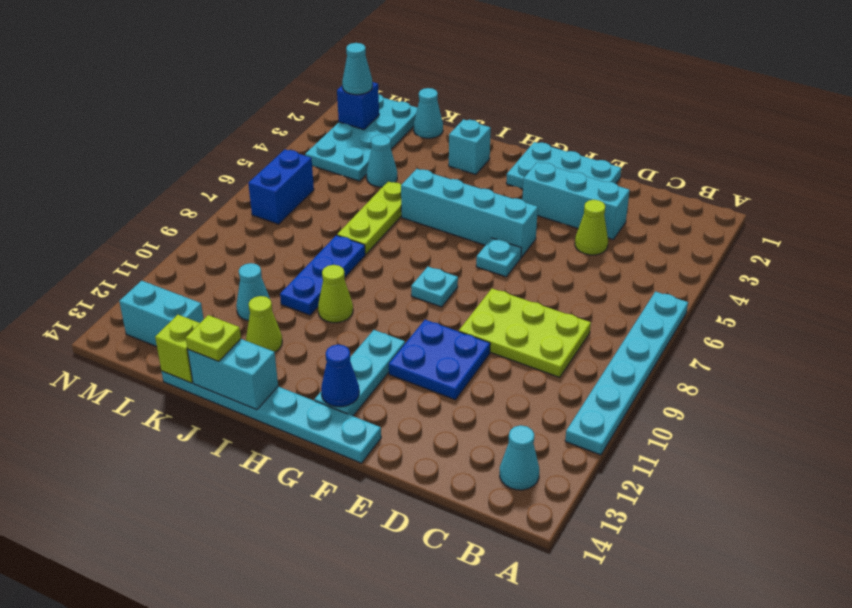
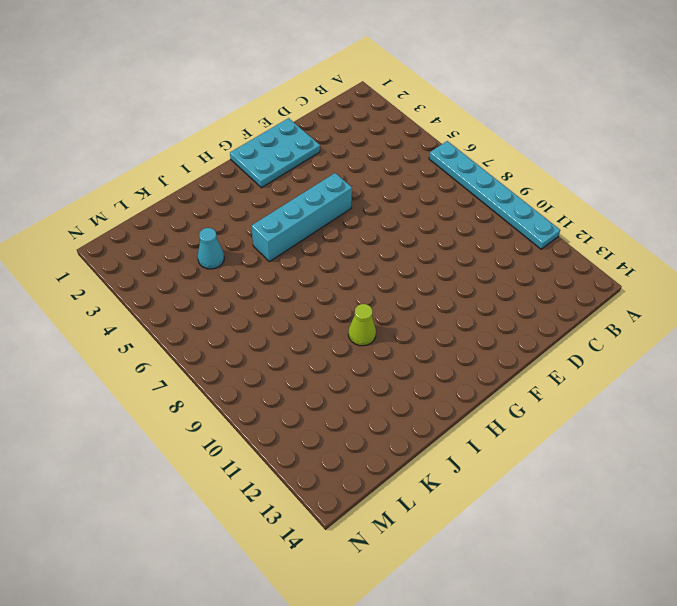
none -> cyan 1x1 cone [500,425,539,490]
none -> lime 2x3 plate [459,289,591,377]
none -> cyan 1x3 brick [522,162,630,239]

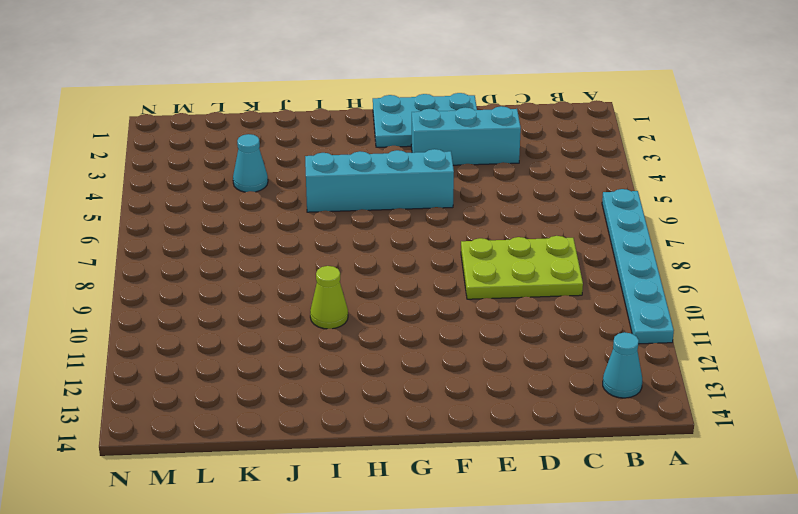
none -> lime 1x1 cone [575,200,608,255]
none -> blue 2x2 plate [389,320,490,400]
none -> cyan 1x1 plate [476,238,522,277]

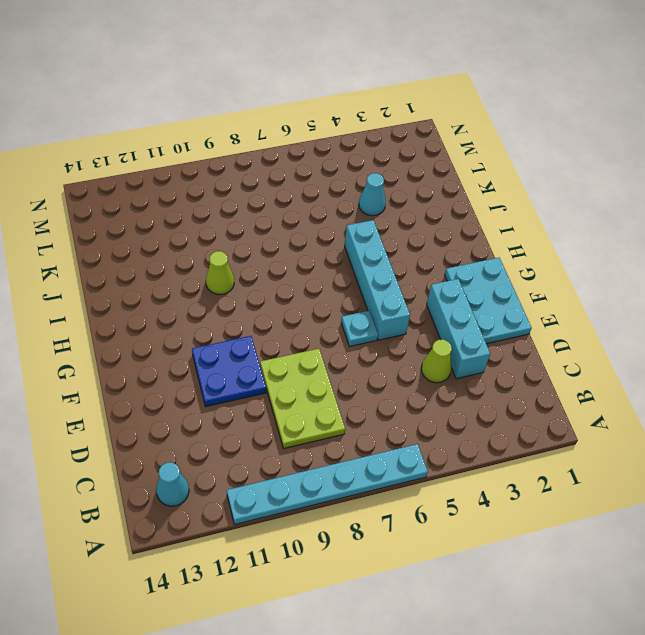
none -> cyan 1x6 plate [162,371,381,463]
none -> cyan 1x1 plate [411,267,458,307]
none -> cyan 1x3 plate [314,330,405,416]

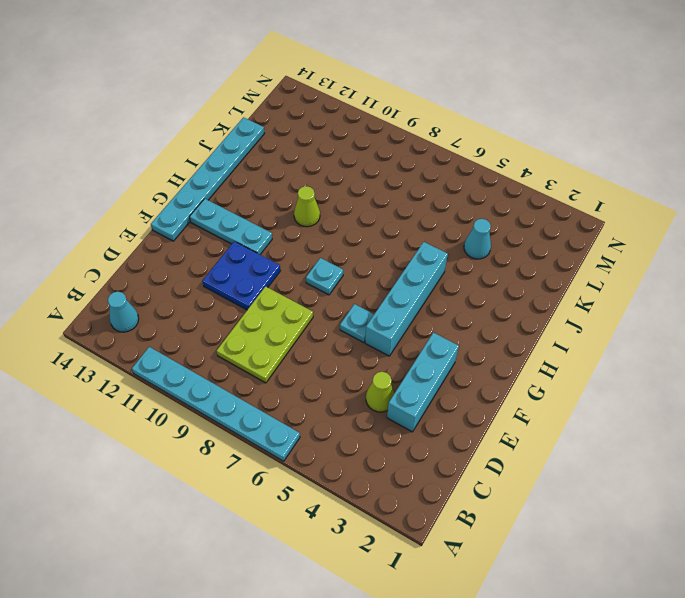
none -> cyan 2x3 plate [506,142,621,189]
none -> cyan 1x1 brick [449,119,491,175]
none -> lime 1x3 plate [337,181,402,254]

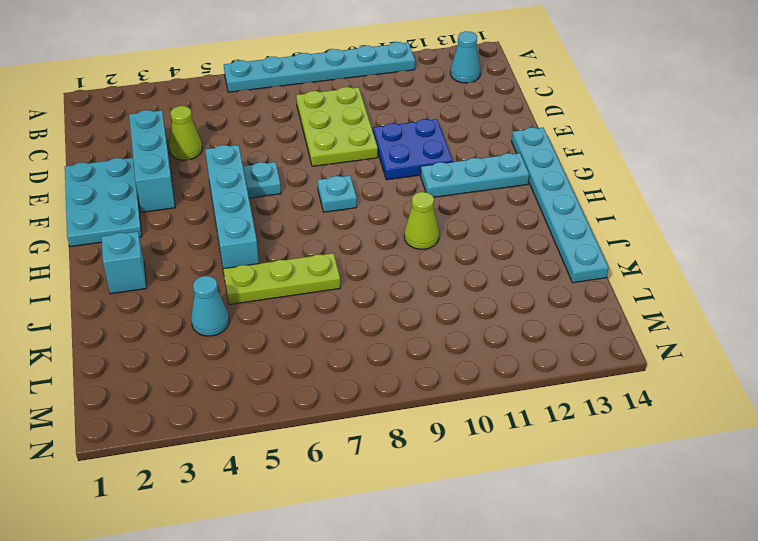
none -> blue 1x3 plate [280,235,365,315]
none -> lime 1x1 cone [246,296,282,352]
none -> cyan 1x1 cone [414,88,443,138]

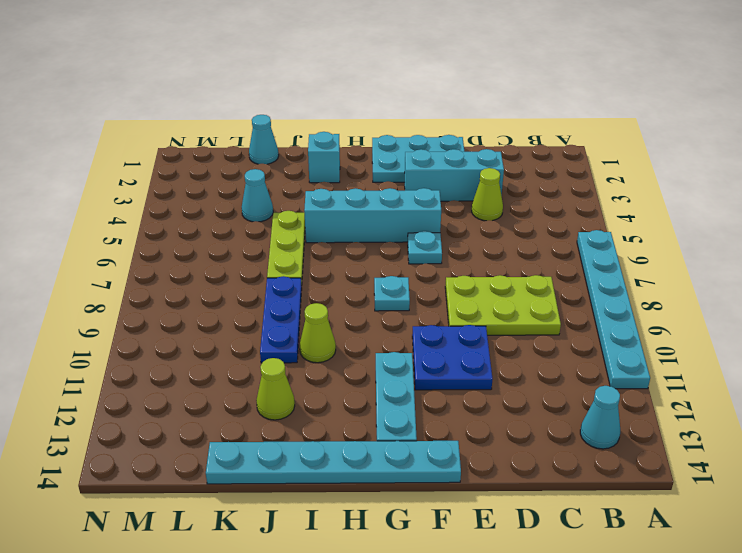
none -> cyan 1x1 cone [236,263,270,321]
none -> cyan 2x4 plate [305,94,417,181]
none -> cyan 1x2 brick [119,281,204,347]

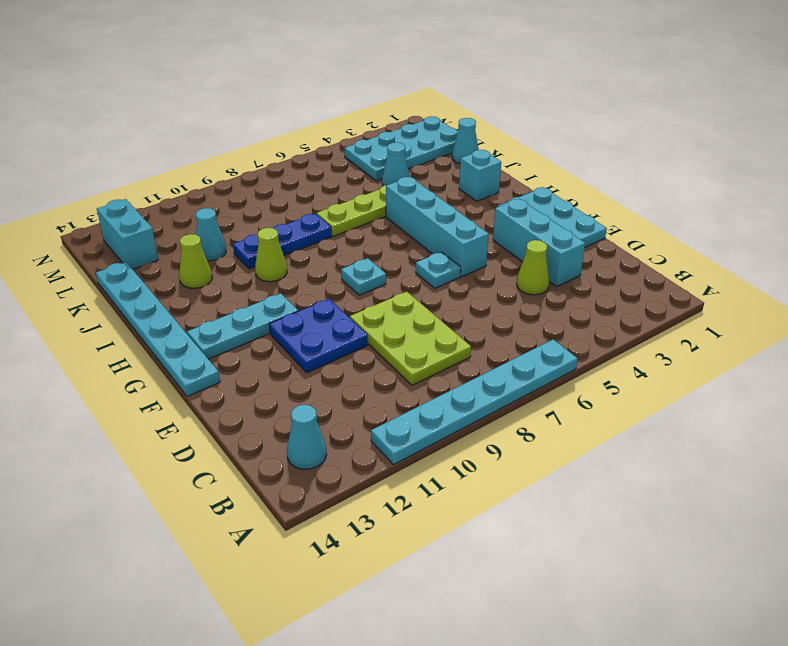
none -> blue 1x2 brick [248,149,314,224]
none -> blue 1x1 cone [321,345,359,407]
none -> cyan 1x2 brick [188,339,278,410]

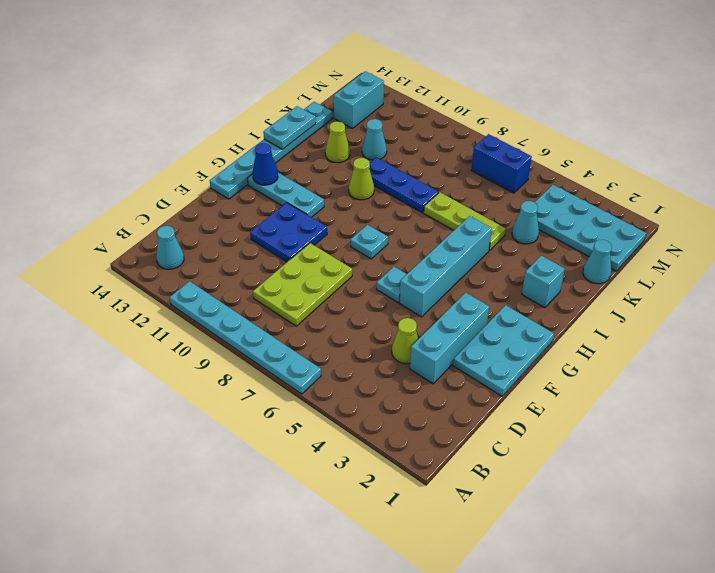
cyan 1x2 plate [263,106,316,149] -> cyan 1x2 brick [188,339,278,410]
none -> lime 1x1 brick [155,315,200,383]
none -> blue 1x1 brick [337,82,379,130]
none -> lime 1x1 plate [186,315,241,362]

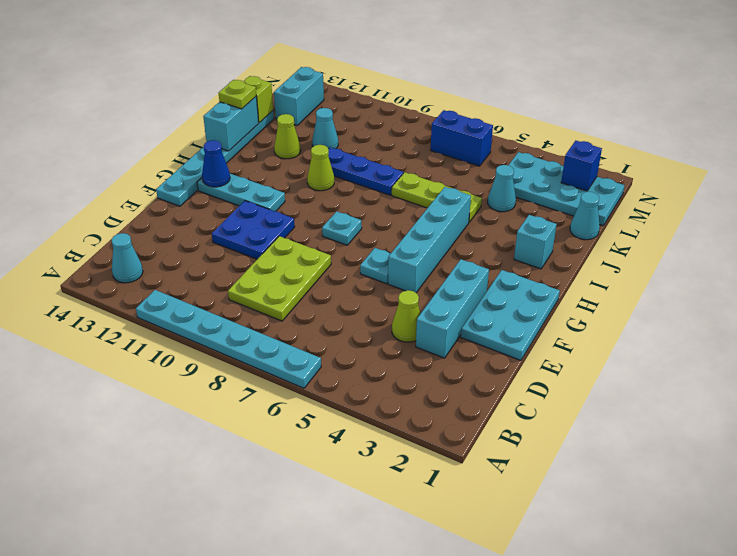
none -> cyan 1x1 cone [342,43,373,95]

